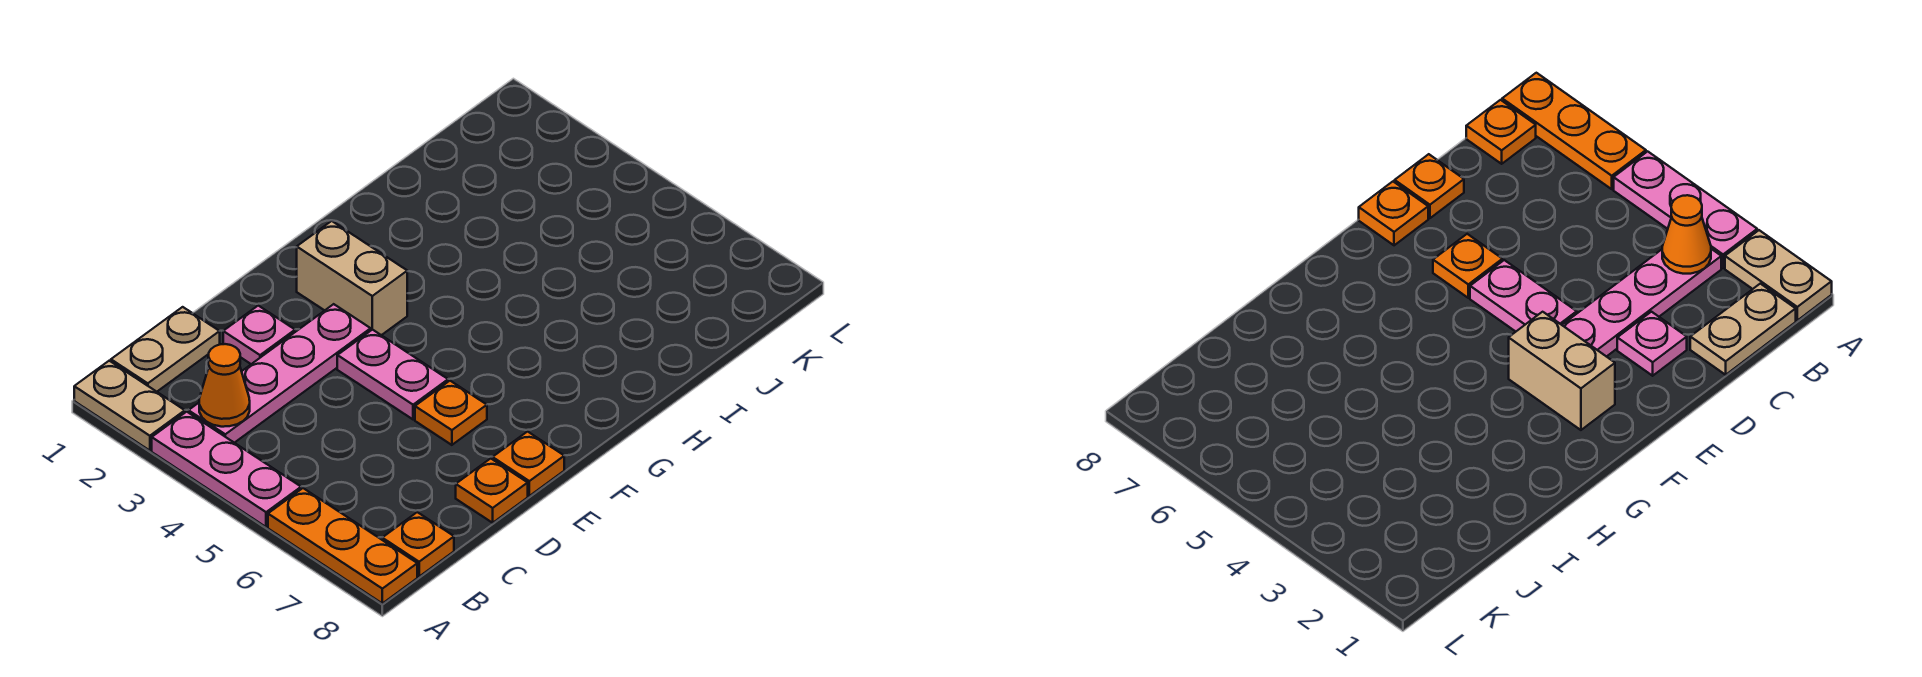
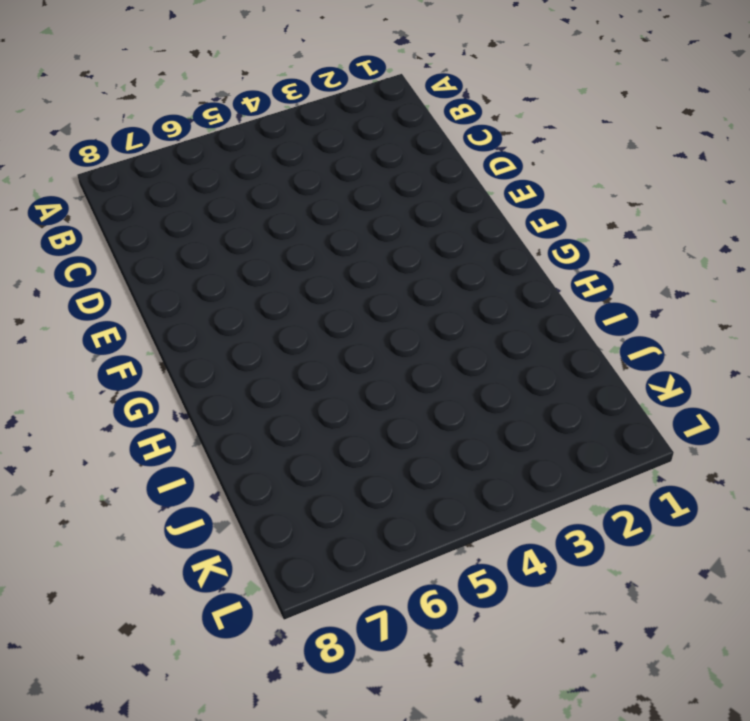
none -> tan 1x2 plate [74,361,185,451]
none -> pink 1x3 plate [152,412,301,527]
none -> orange 1x3 plate [268,488,417,603]

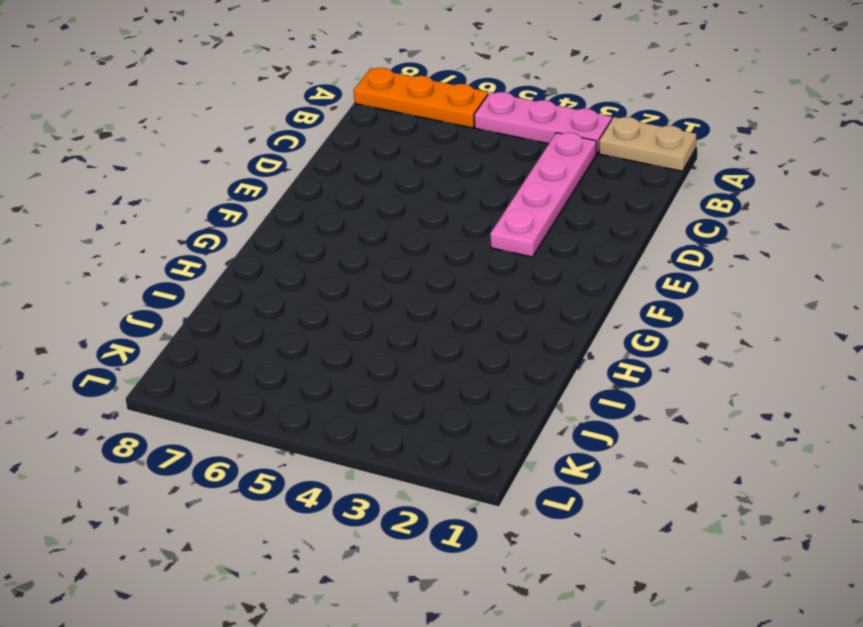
none -> tan 1x2 plate [111,307,220,392]
none -> orange 1x1 plate [382,512,454,576]
none -> pink 1x1 plate [223,306,295,364]

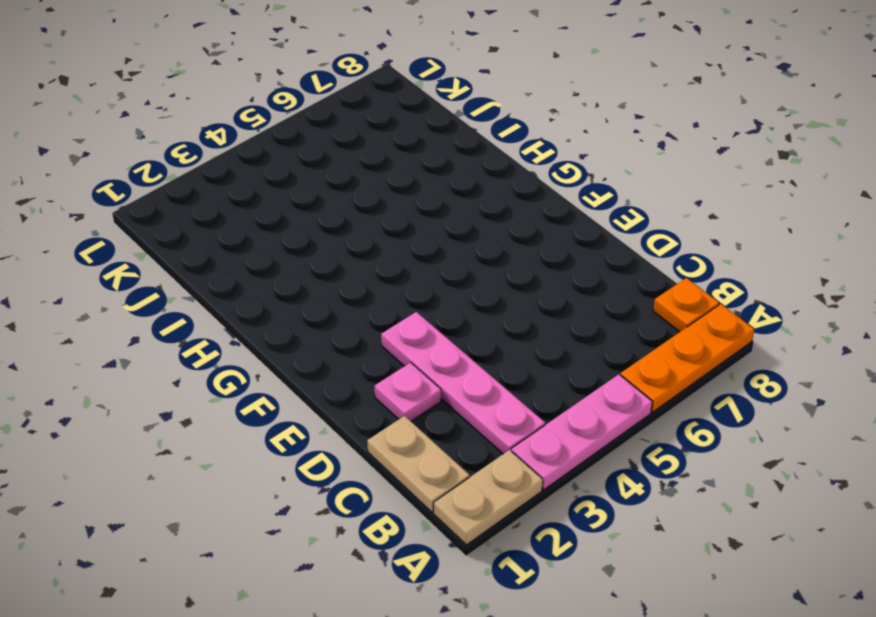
none -> orange 1x1 plate [456,458,528,523]
none -> pink 1x2 plate [337,329,448,419]
none -> orange 1x1 plate [415,381,487,445]

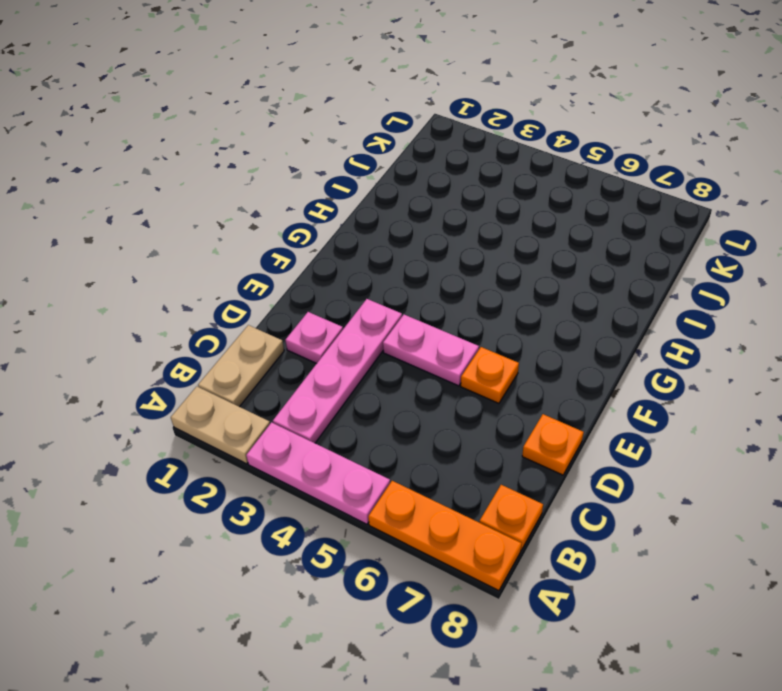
none -> orange 1x1 plate [493,432,564,496]
none -> tan 1x2 brick [297,221,407,335]
none -> orange 1x1 cone [199,344,250,427]

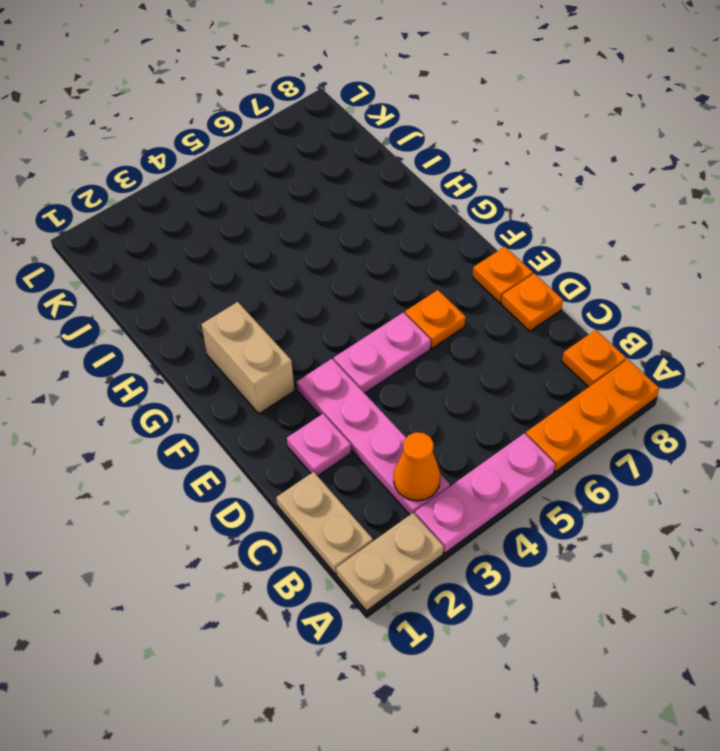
tan 1x2 brick [202,302,294,414] -> tan 1x2 brick turned to [297,221,407,335]

